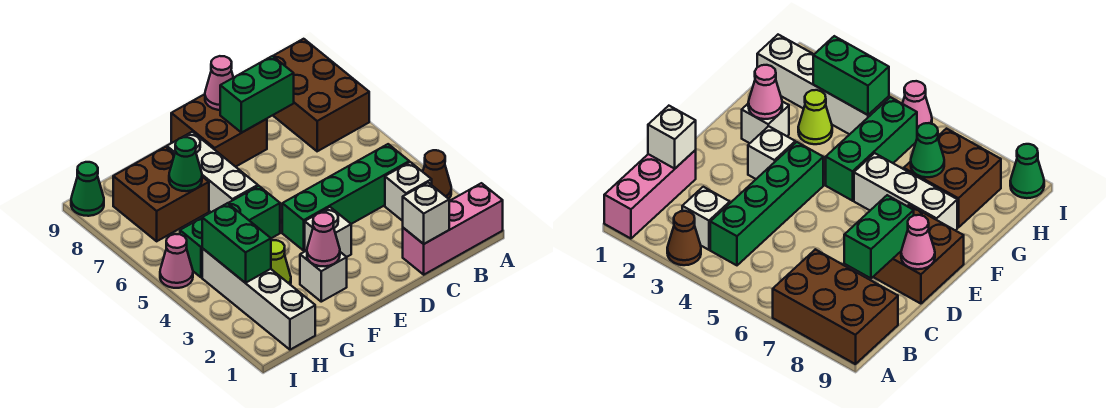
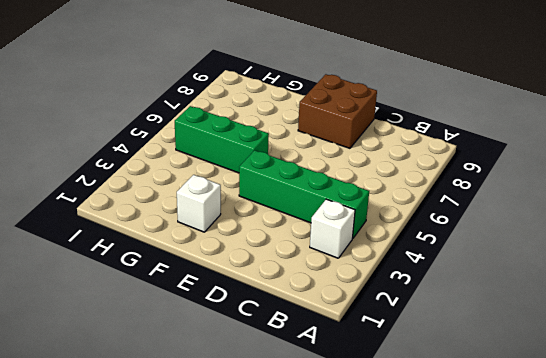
none -> pink 1x3 brick [403,183,503,275]
none -> brown 1x1 cone [423,150,451,199]
none -> brown 2x3 brick [273,39,369,151]

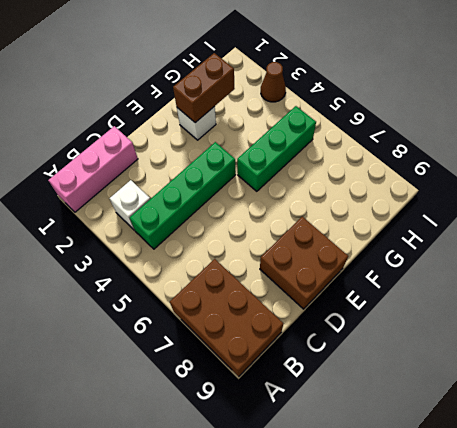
brown 1x2 brick [173,53,235,123] -> pink 1x1 cone [307,213,340,266]
brown 1x1 cone [261,62,286,102] -> brown 1x1 cone moved to [423,150,451,199]
none -> white 1x1 brick [305,207,351,257]
none -> white 1x3 brick [167,132,258,212]
none -> lime 1x1 cone [271,240,291,285]

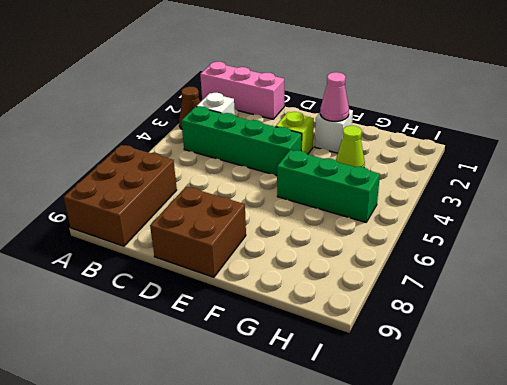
lime 1x1 brick [276,112,314,154] -> white 1x1 brick [305,207,351,257]
none -> white 1x3 brick [167,132,258,212]
none -> brown 2x2 brick [113,147,209,241]
none -> white 1x4 brick [202,248,315,350]

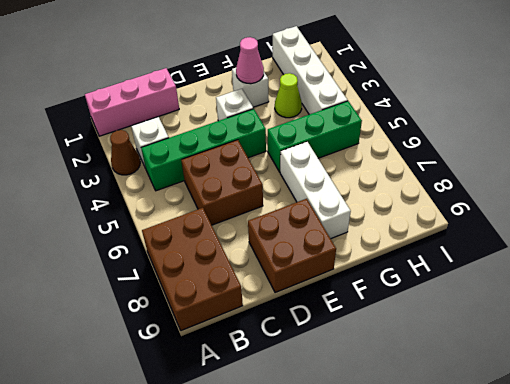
brown 2x2 brick [181,140,263,225] -> brown 2x2 brick moved to [113,147,209,241]
none -> pink 1x1 cone [160,234,193,288]
none -> green 1x1 cone [71,162,104,216]
none -> white 1x1 brick [403,183,449,244]

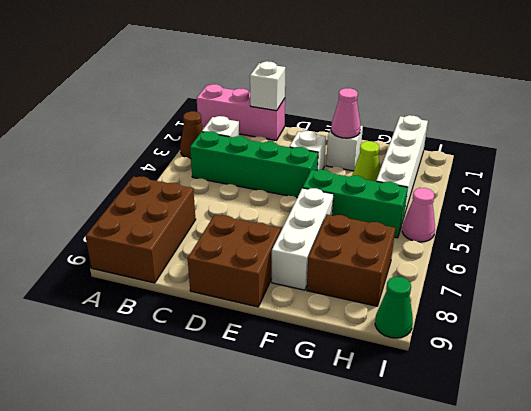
none -> green 1x2 brick [220,56,294,133]
none -> pink 1x1 cone [205,56,233,110]
none -> green 1x1 cone [169,137,202,191]

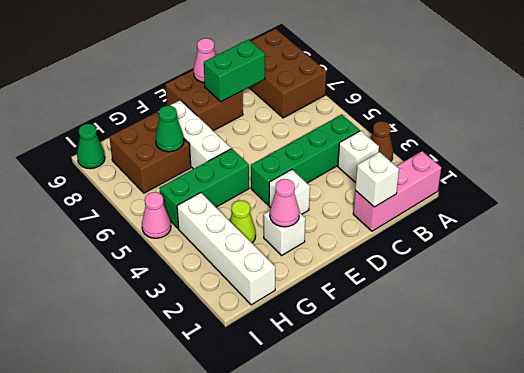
none -> green 1x2 brick [202,203,271,283]

